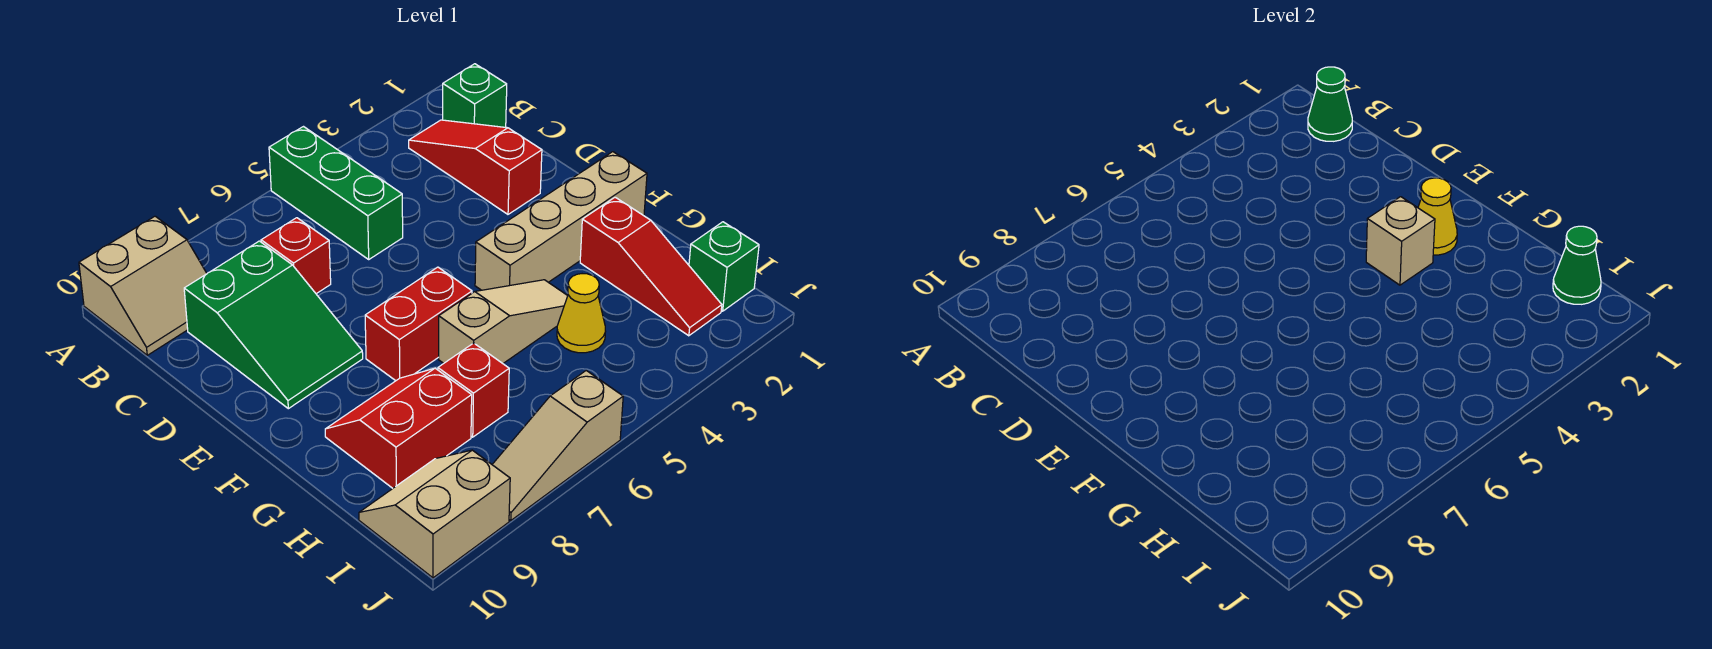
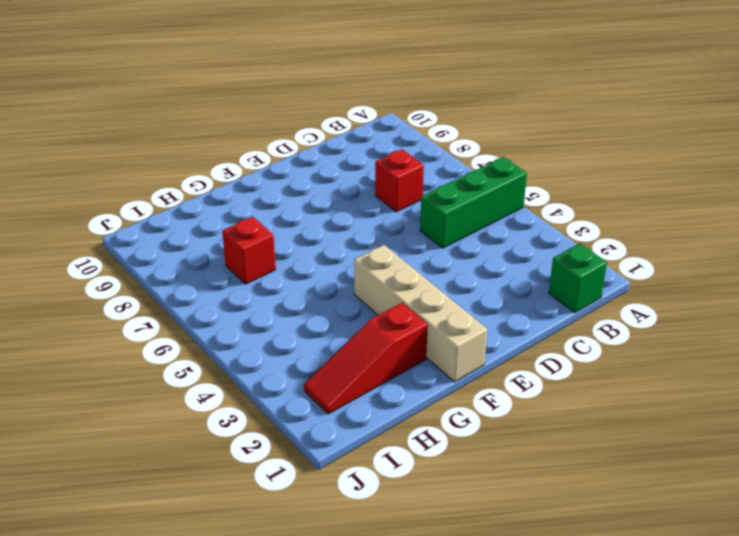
none -> tan 2x2 slope [79,216,207,355]
none -> red 1x3 slope [409,120,542,214]
none -> green 2x3 slope [184,241,363,409]

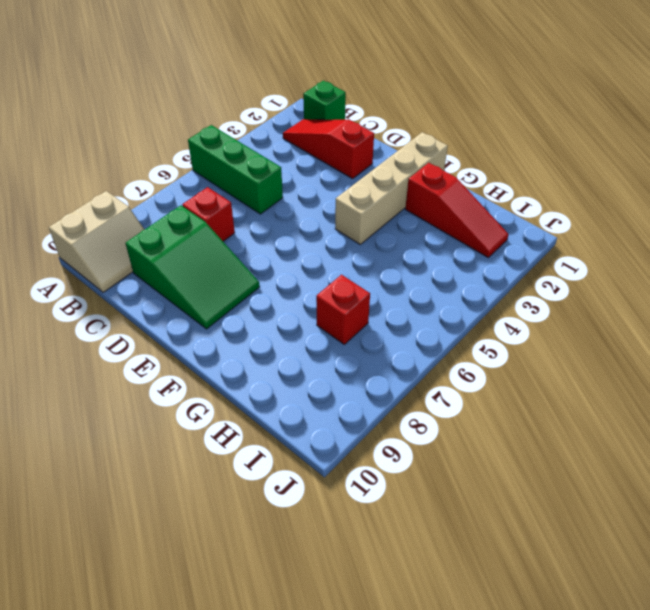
none -> red 1x2 brick [365,267,472,381]
none -> tan 1x3 slope [439,280,568,363]
none -> red 2x2 slope [325,368,472,488]

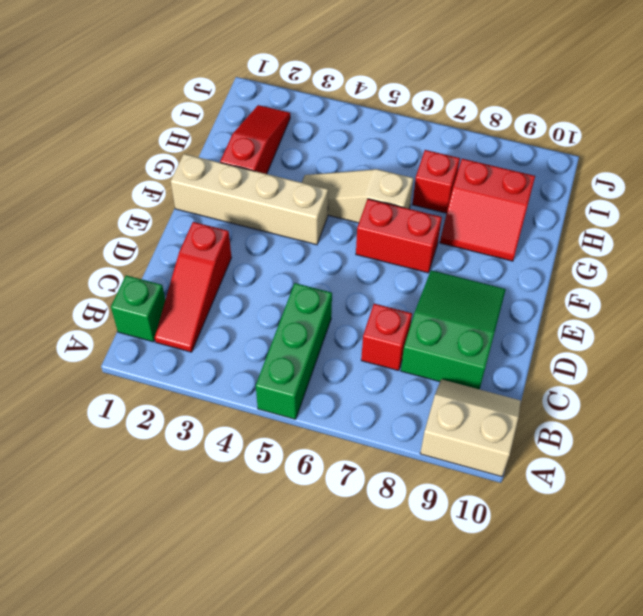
none -> yellow 1x1 cone [557,274,606,353]
none -> green 1x1 brick [689,222,759,311]
none -> tan 2x2 slope [359,450,510,578]

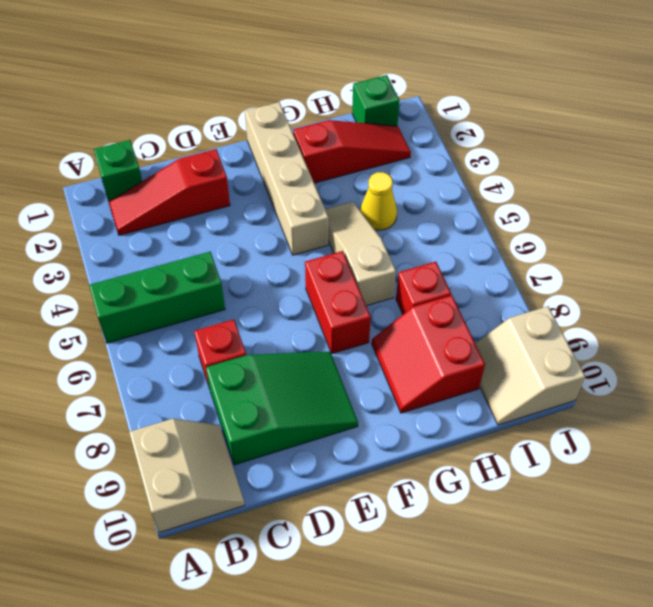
none -> tan 1x3 slope [492,371,623,520]
none -> green 1x1 cone [1308,67,1352,141]
none -> yellow 1x1 cone [1418,178,1457,255]

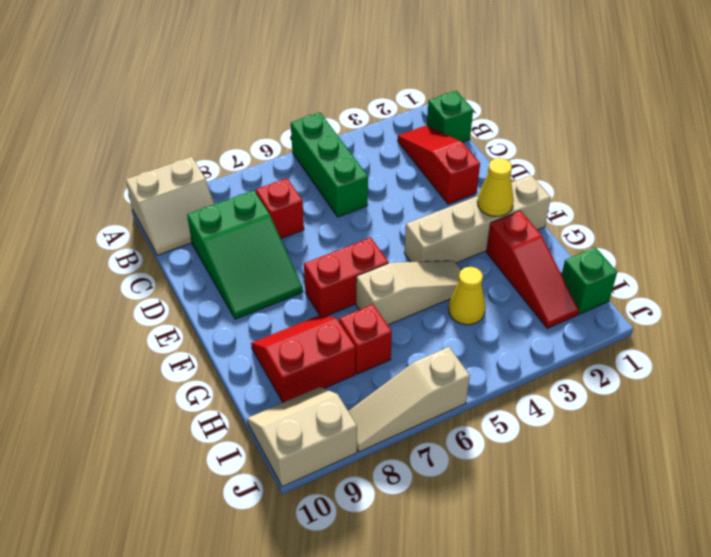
none -> green 1x1 cone [1308,67,1352,141]
none -> tan 1x1 brick [1366,197,1435,285]
none -> green 1x1 cone [1553,226,1601,304]

